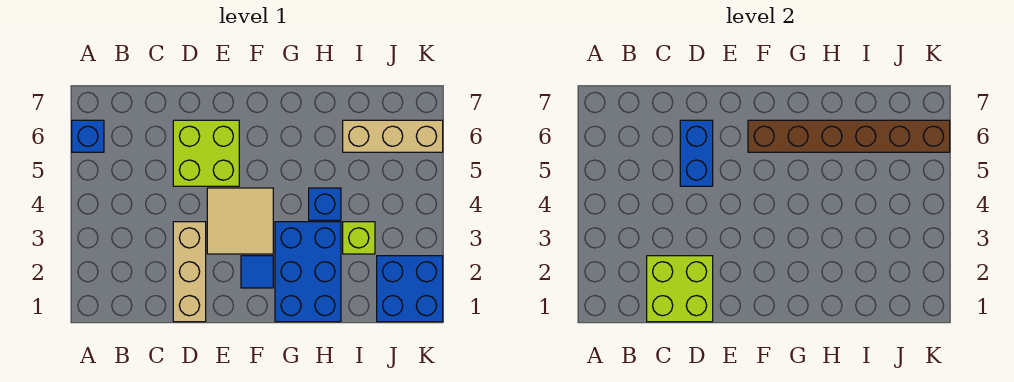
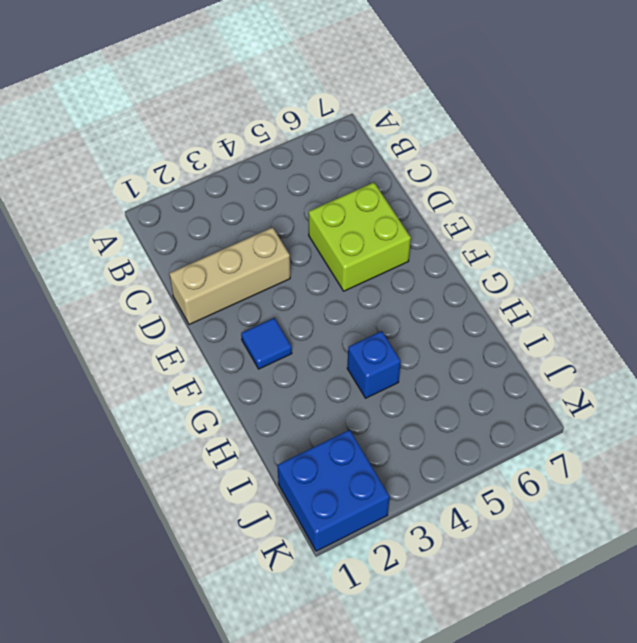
none -> blue 1x1 brick [72,120,104,152]
none -> tan 2x2 tile [207,188,273,254]
none -> blue 2x3 brick [275,222,341,322]

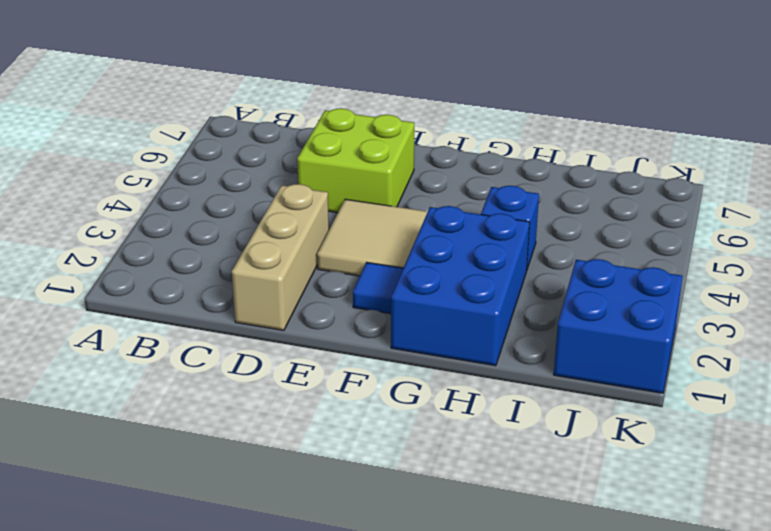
none -> blue 1x1 brick [72,120,104,152]
none -> lime 1x1 brick [343,222,375,254]
none -> tan 1x3 brick [343,120,443,152]

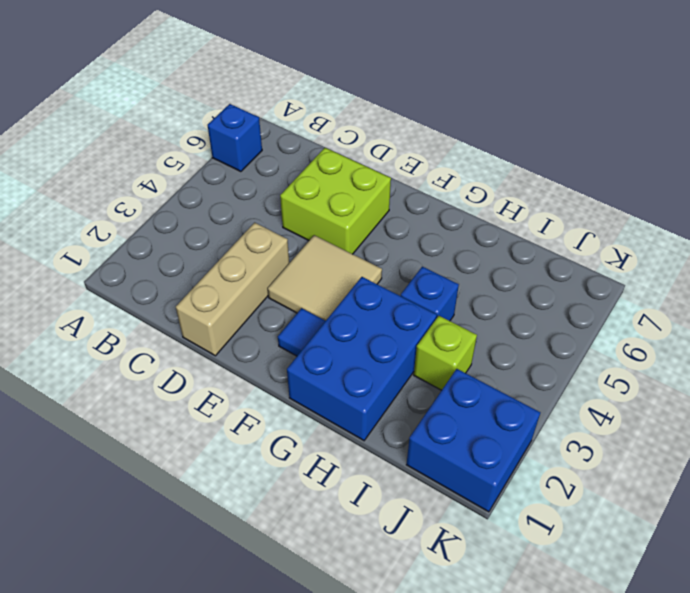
none -> tan 1x3 brick [343,120,443,152]
none -> lime 2x2 brick [647,256,713,322]
none -> blue 1x2 brick [680,120,713,186]

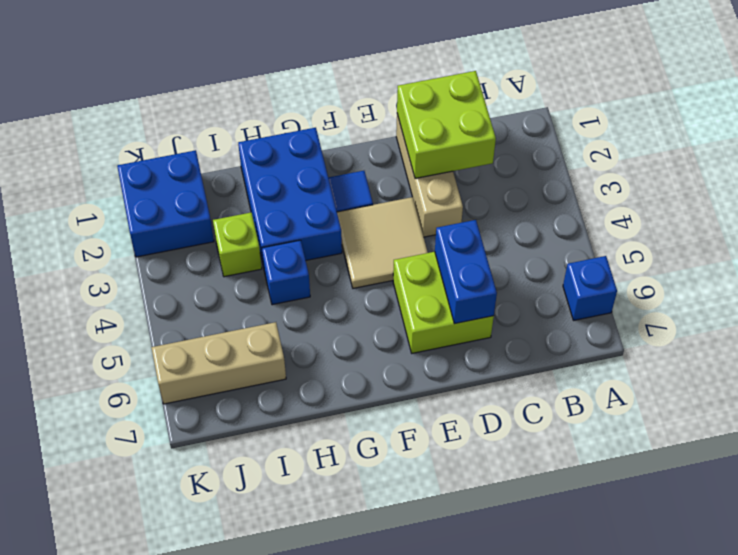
none -> brown 1x6 brick [748,120,950,152]

